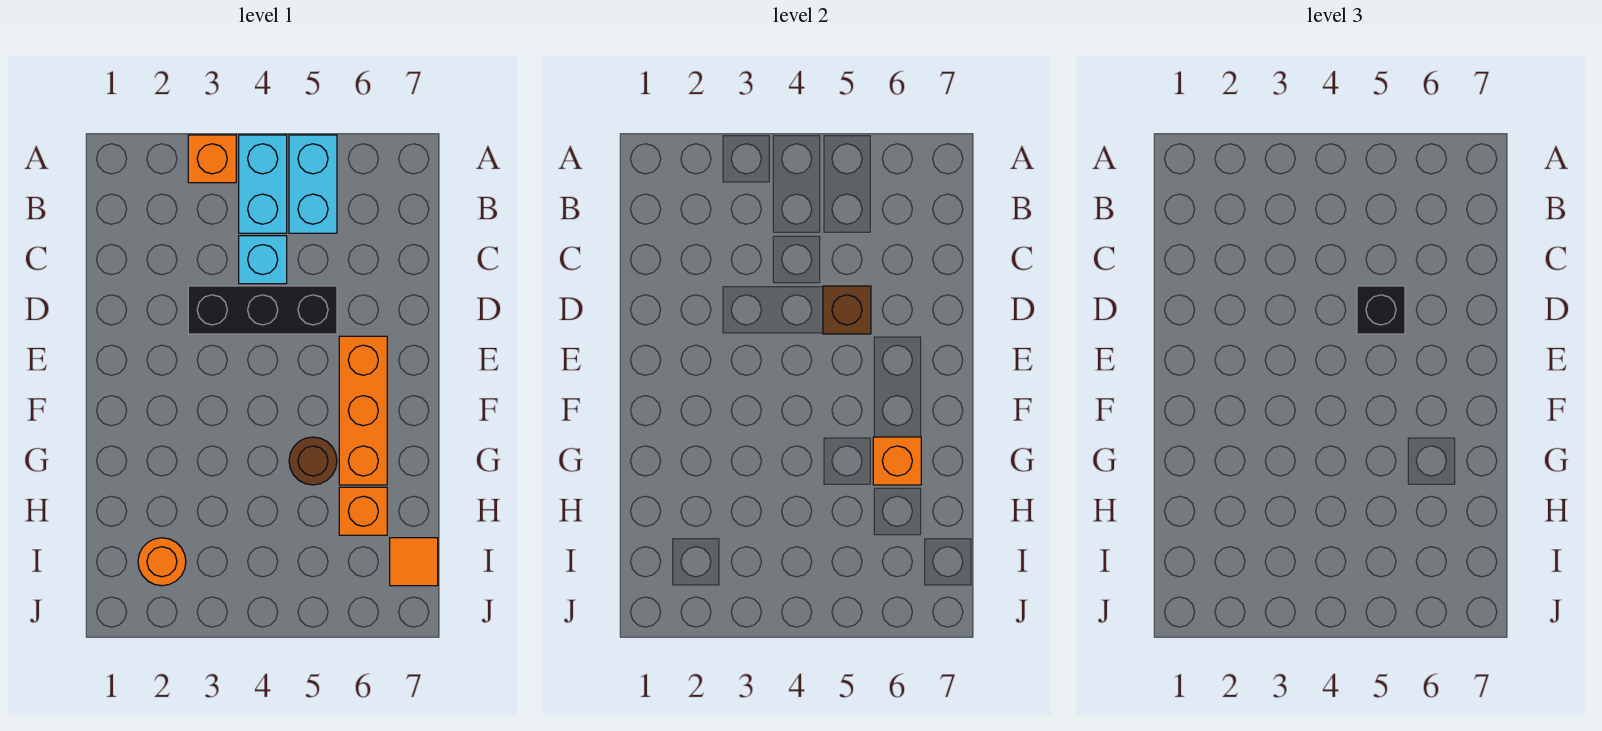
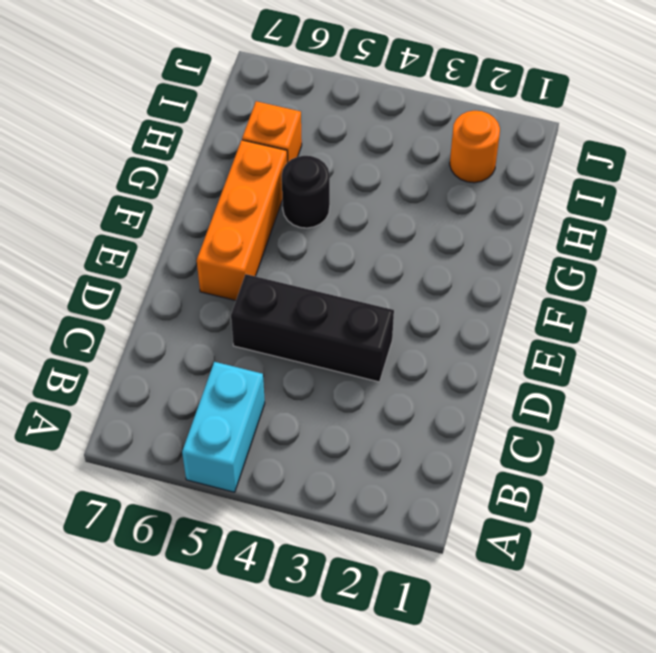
black 1x1 round brick [282,156,330,228] -> brown 1x1 round brick [289,437,337,485]
none -> orange 1x1 brick [188,135,236,183]
none -> cyan 1x2 brick [239,135,287,233]
none -> cyan 1x1 brick [239,236,287,284]

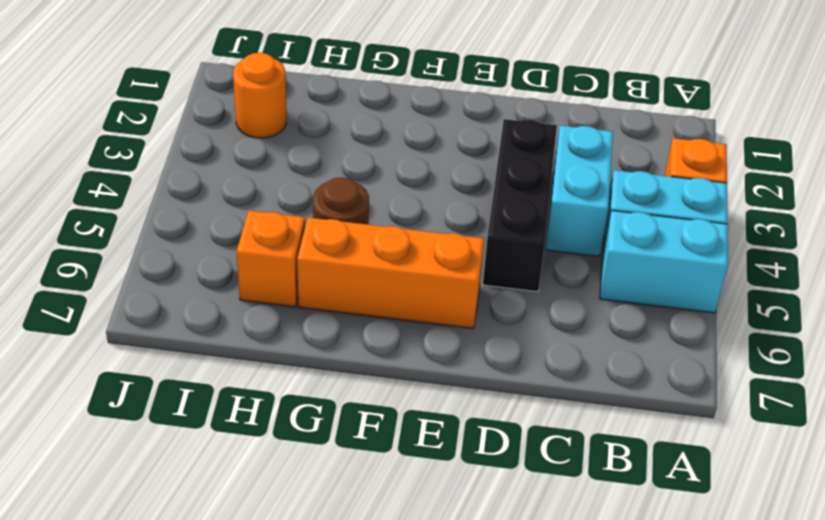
cyan 1x2 brick [545,125,613,256] -> cyan 1x1 brick [239,236,287,284]
none -> orange 1x1 tile [390,538,438,586]
none -> brown 1x1 brick [823,286,871,334]
none -> orange 1x1 brick [873,437,921,485]

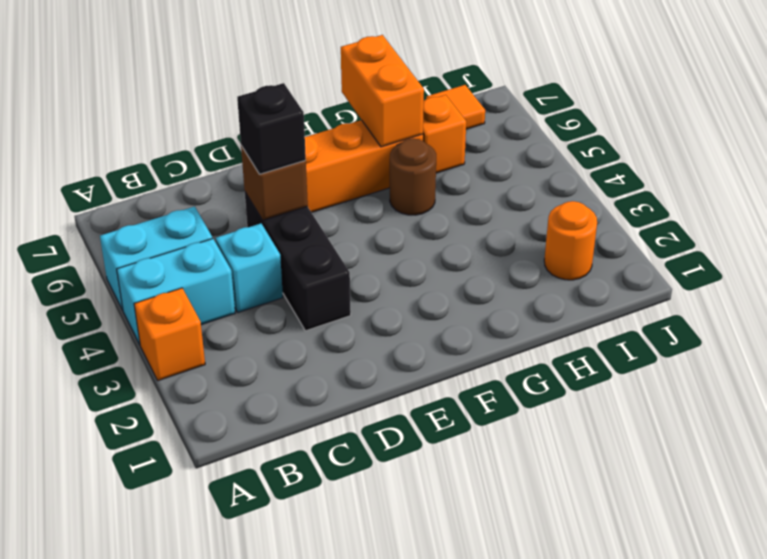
orange 1x2 brick [341,35,424,147] -> orange 1x1 brick [873,437,921,485]

